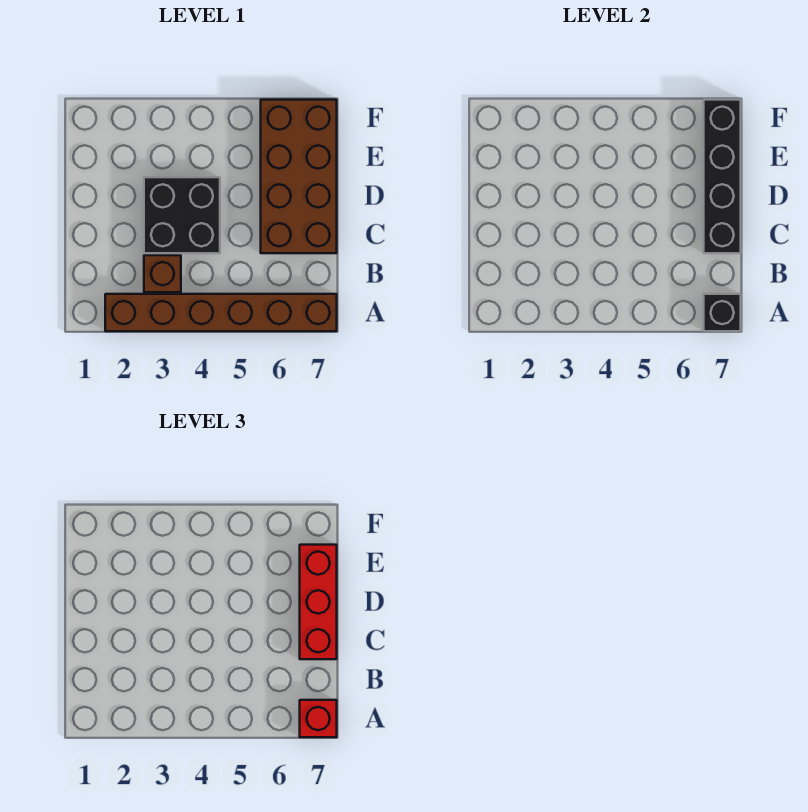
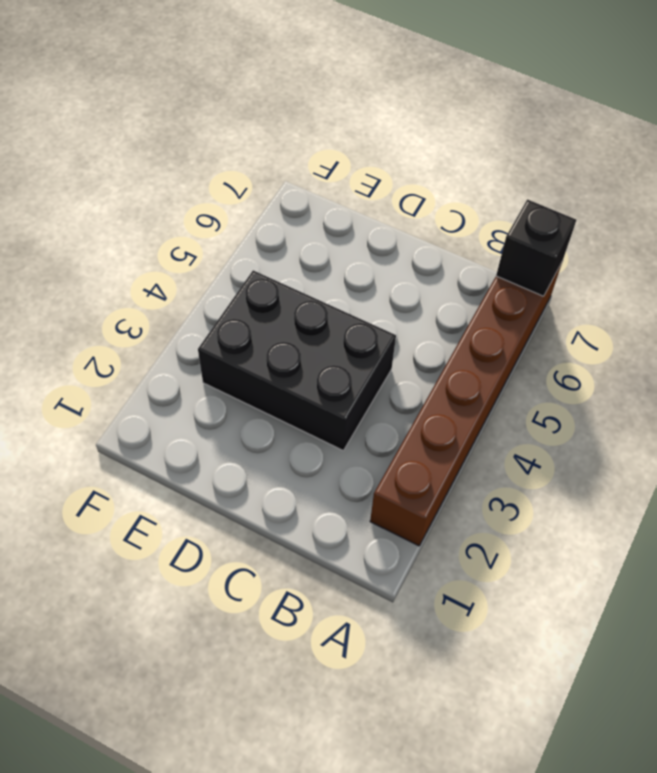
black 2x3 brick [198,270,396,450] -> black 2x2 brick [144,177,220,253]
none -> brown 1x1 brick [144,255,181,292]
none -> brown 2x4 brick [261,100,337,253]

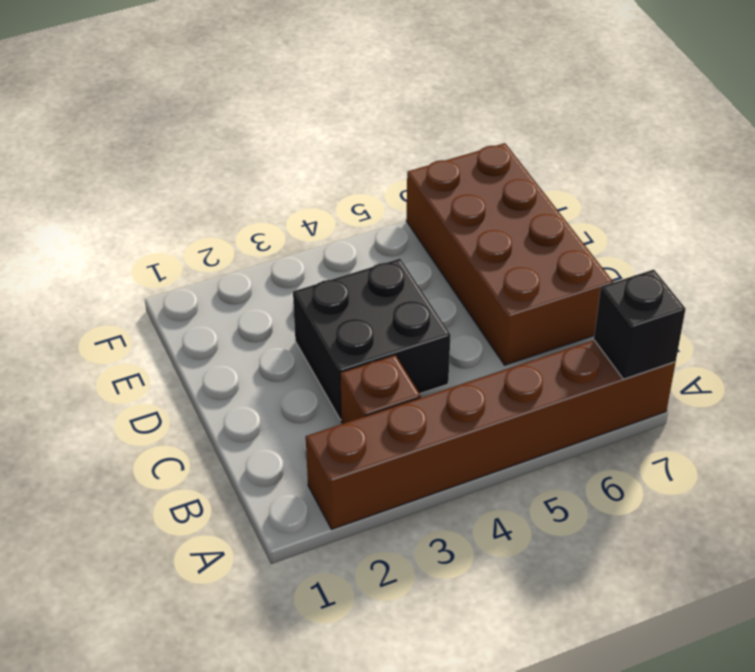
none -> black 1x4 brick [704,100,741,253]
none -> red 1x1 brick [300,700,337,737]

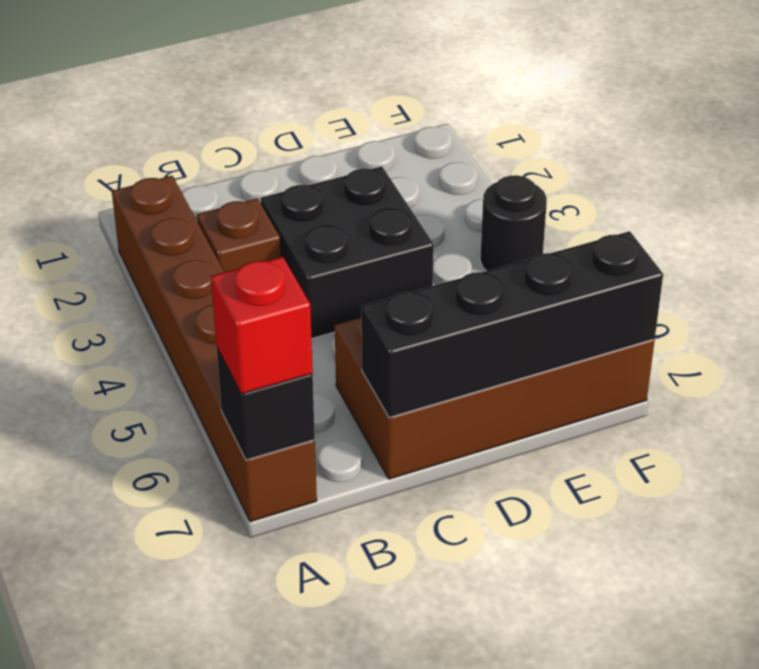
black 1x1 round brick [480,175,547,271] -> none
none -> red 1x3 brick [300,545,337,659]

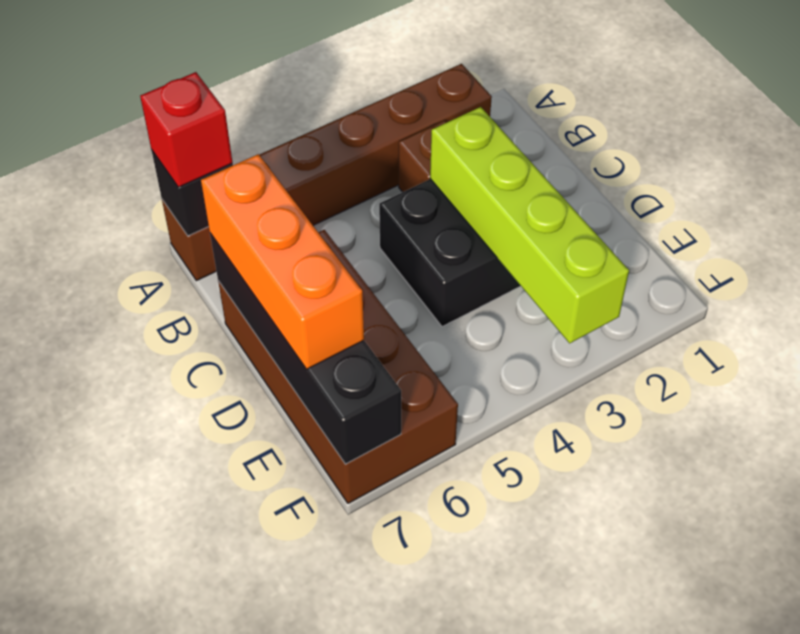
lime 1x4 brick [430,107,629,343] -> none
orange 1x3 brick [201,154,364,369] -> red 1x3 brick [300,545,337,659]

